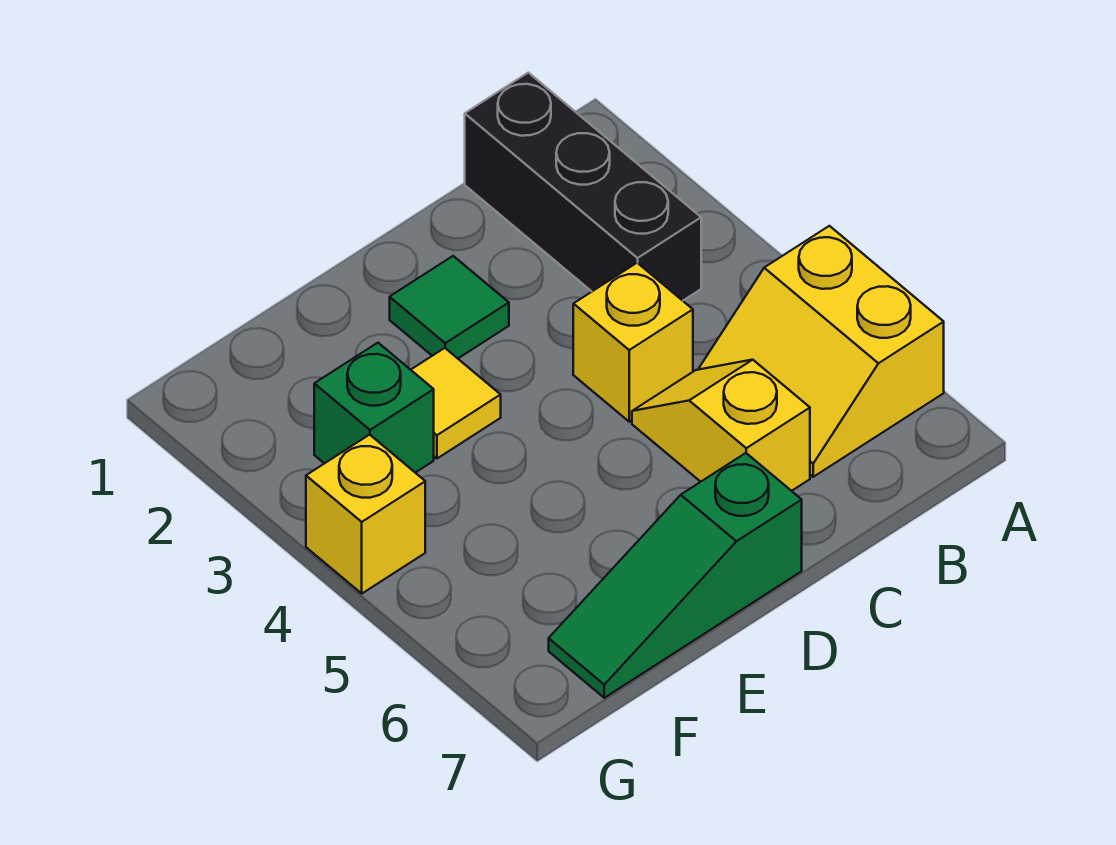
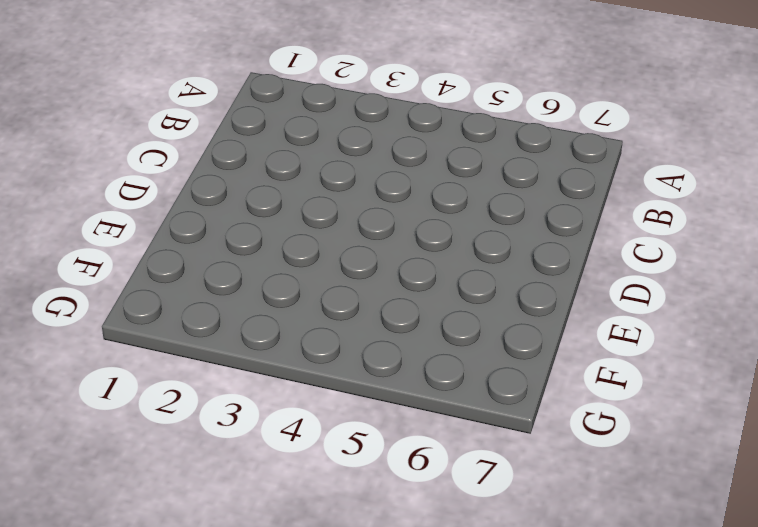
none -> yellow 2x2 slope [699,226,944,477]
none -> black 1x3 brick [465,73,701,301]

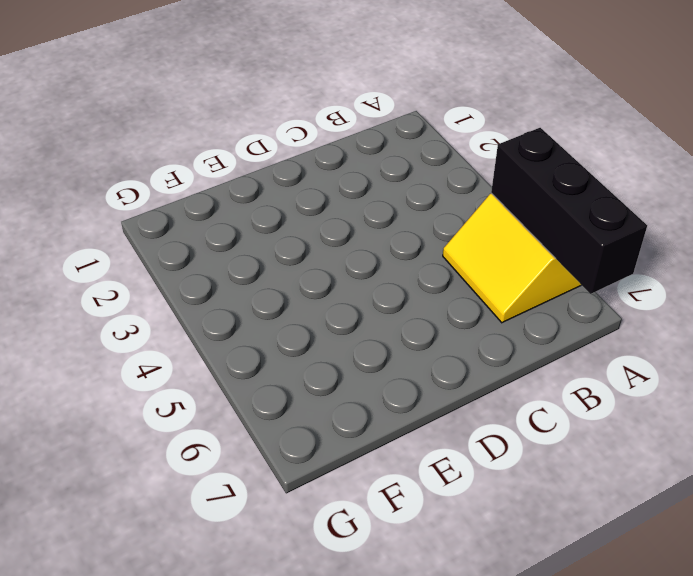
black 1x3 brick [491,128,647,294] -> black 1x3 brick moved to [465,73,701,301]
none -> yellow 1x1 brick [573,263,693,422]
none -> yellow 1x2 slope [632,360,810,491]

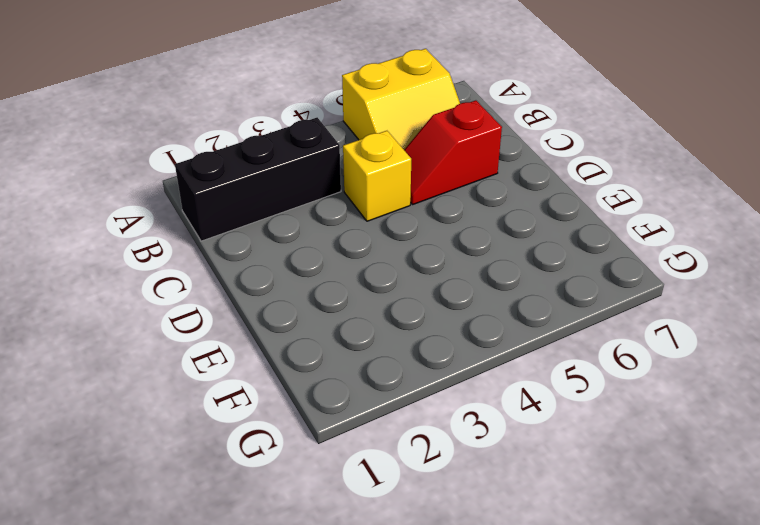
red 1x2 slope [404,100,502,205] -> yellow 1x2 slope [632,360,810,491]
none -> green 1x1 tile [390,256,509,358]
none -> green 1x3 slope [549,453,802,698]

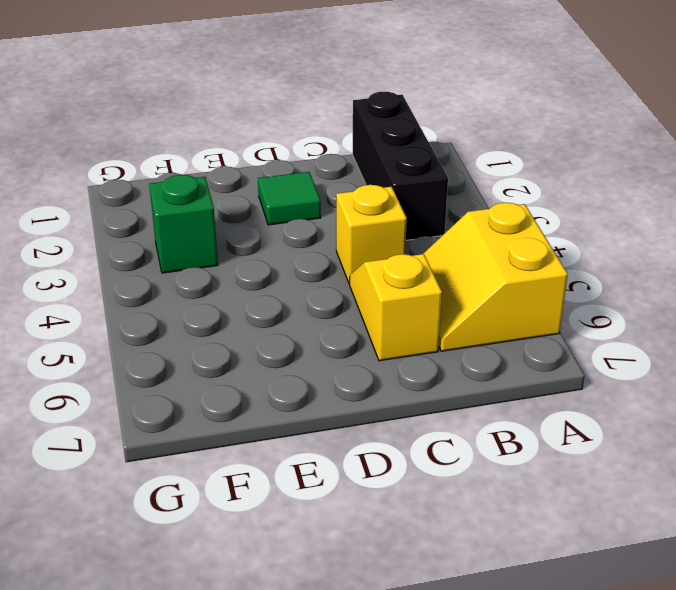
none -> green 1x3 slope [549,453,802,698]
none -> yellow 1x1 tile [411,348,501,458]

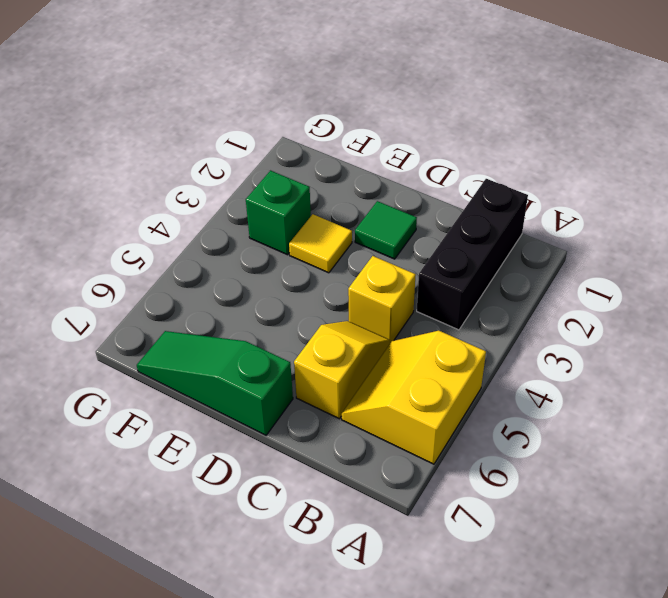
none -> yellow 1x1 brick [306,435,425,593]

